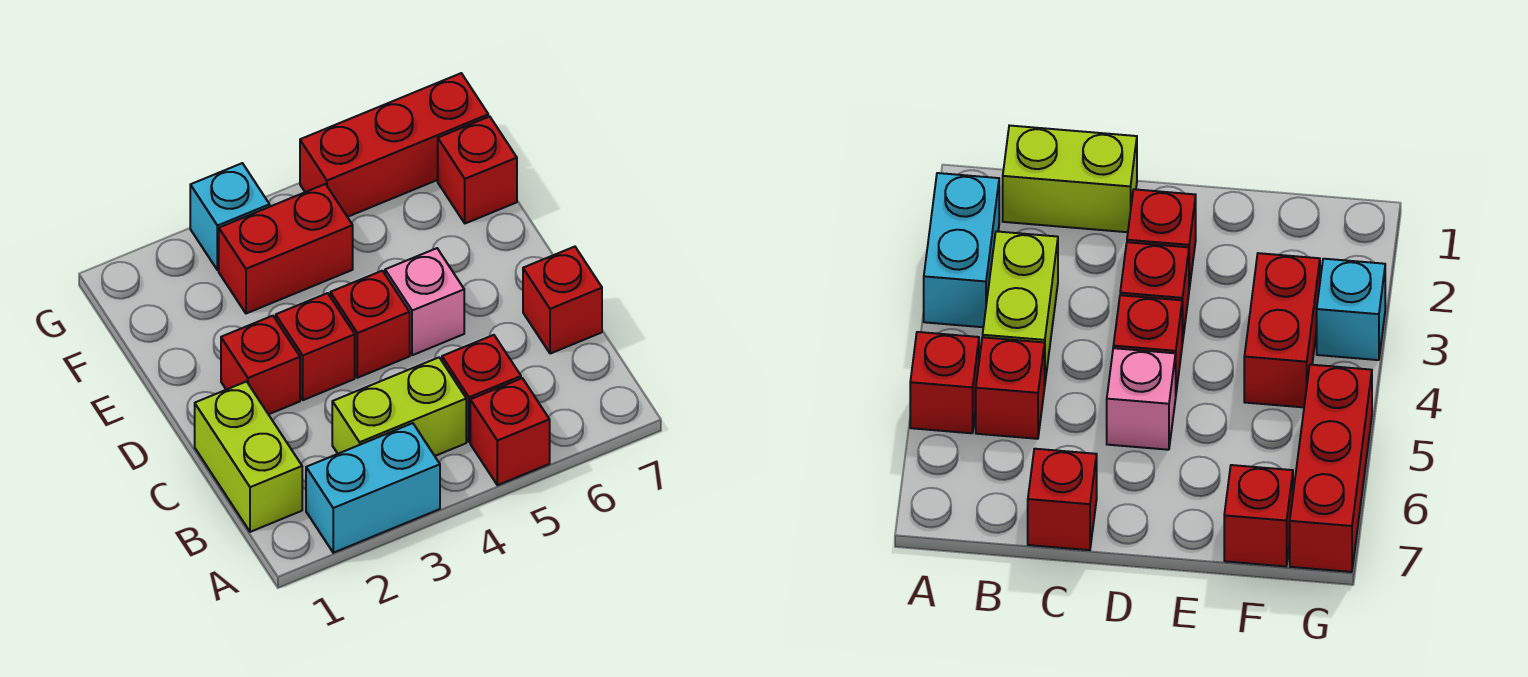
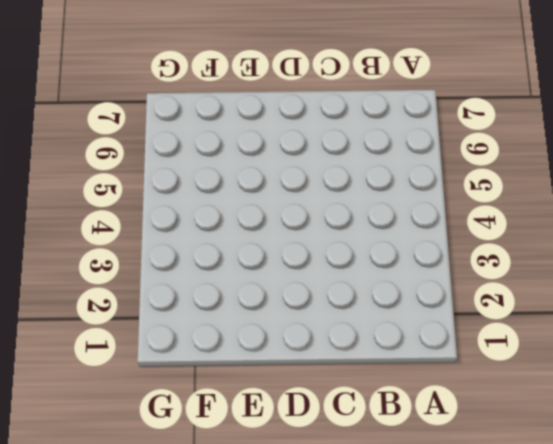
none -> cyan 1x2 brick [306,423,440,553]
none -> red 1x1 brick [470,378,550,485]
none -> lime 1x2 brick [195,382,302,532]

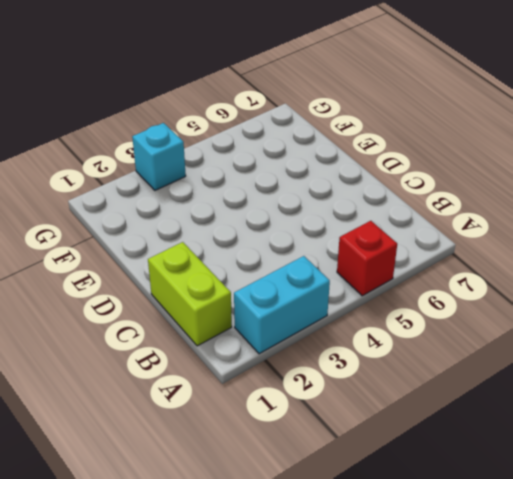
none -> lime 1x2 brick [332,358,466,456]
none -> red 1x1 brick [442,335,521,442]
none -> red 1x1 brick [523,247,602,354]

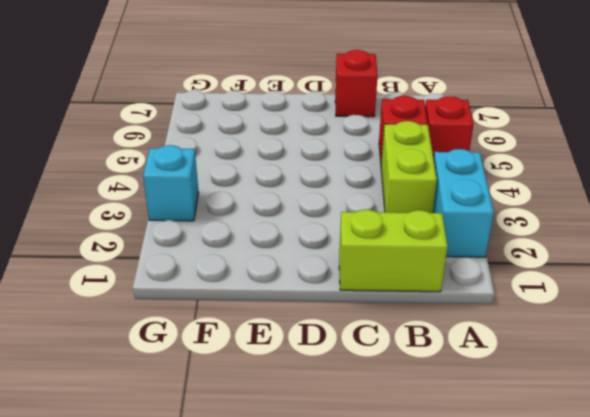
none -> red 1x1 brick [221,316,300,414]
none -> red 1x1 brick [276,293,355,400]
none -> red 1x1 brick [330,271,410,378]

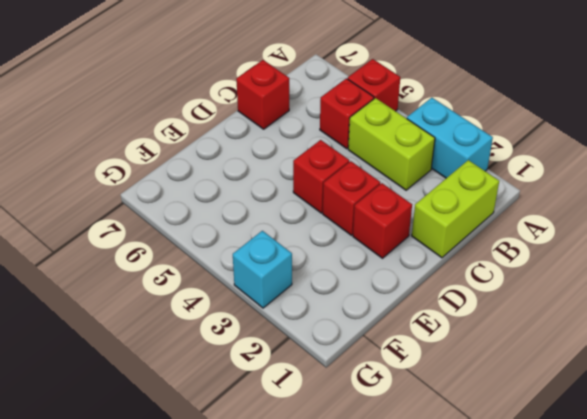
none -> pink 1x1 brick [385,248,464,355]
none -> red 1x2 brick [219,184,353,314]
none -> red 1x1 brick [438,117,517,223]

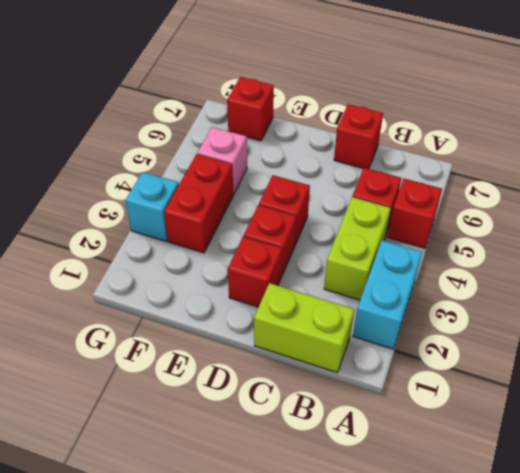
pink 1x1 brick [197,127,247,194] -> pink 1x1 brick moved to [385,248,464,355]
none -> red 1x3 brick [300,73,488,217]

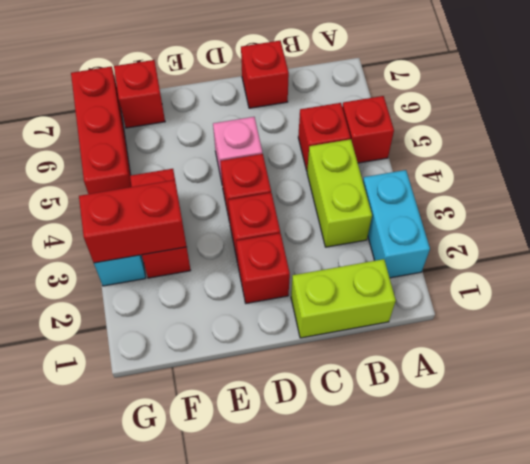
red 1x2 brick [79,180,187,263] -> none

